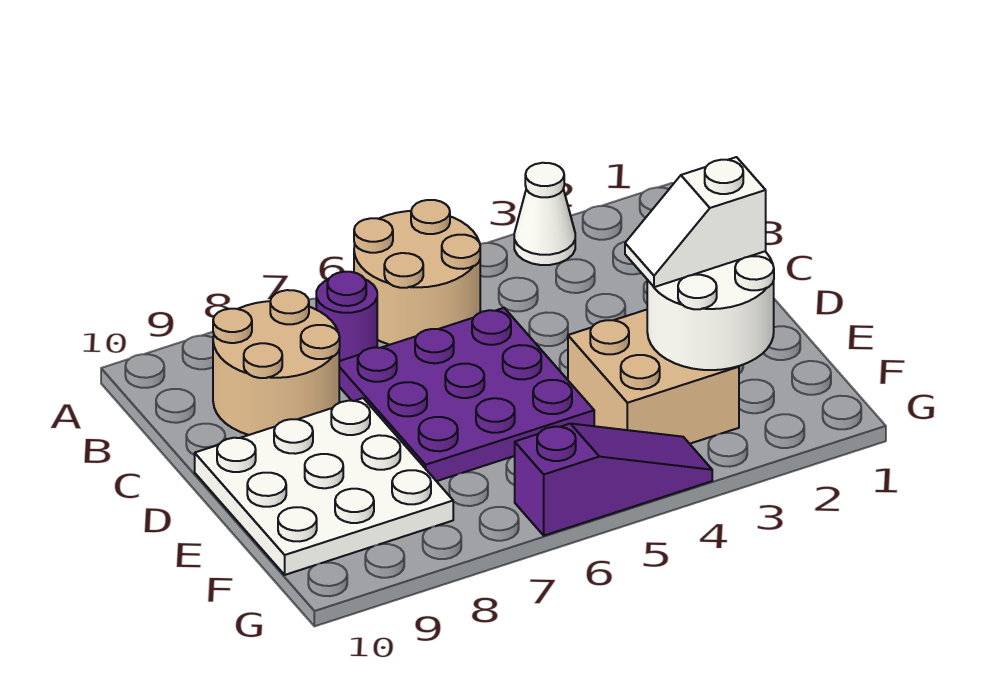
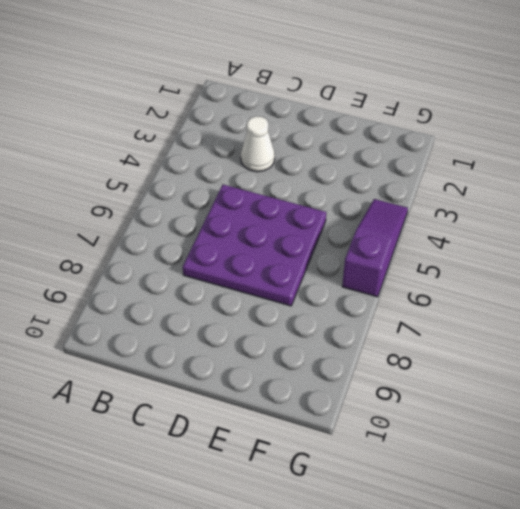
white 1x1 cone [241,116,275,172] -> white 1x1 cone moved to [514,163,575,265]
none -> tan 2x2 round brick [354,200,480,345]
none -> purple 1x1 round brick [316,272,377,361]

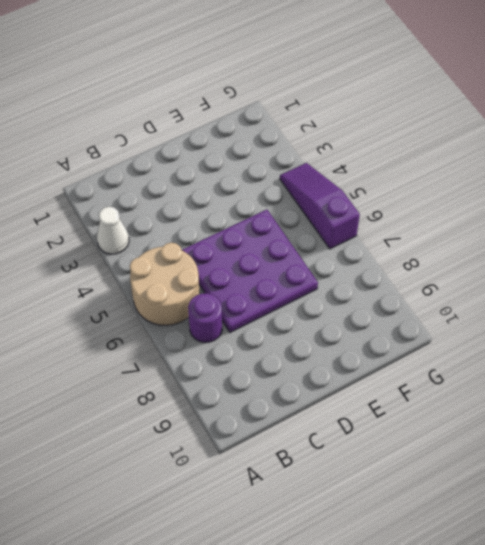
none -> tan 2x2 round brick [213,290,340,435]
none -> white 3x3 plate [195,398,453,575]

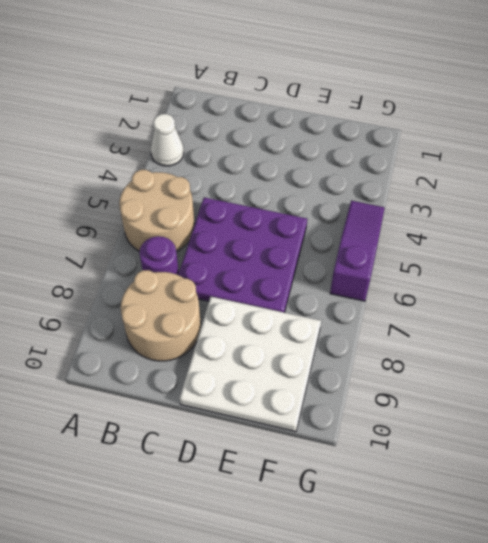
none -> tan 2x2 brick [568,310,739,444]
none -> white 2x2 round brick [647,251,774,370]

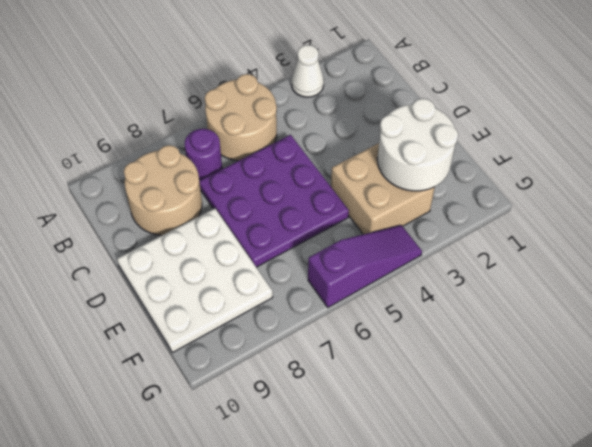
none -> white 1x2 slope [625,157,766,287]

